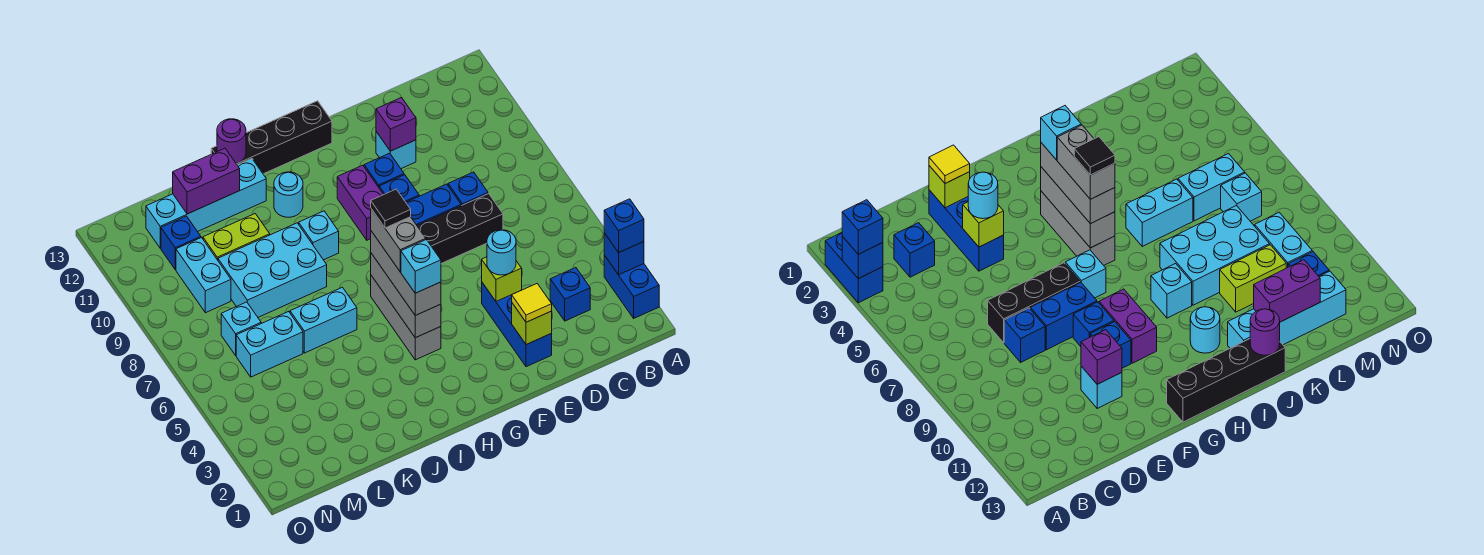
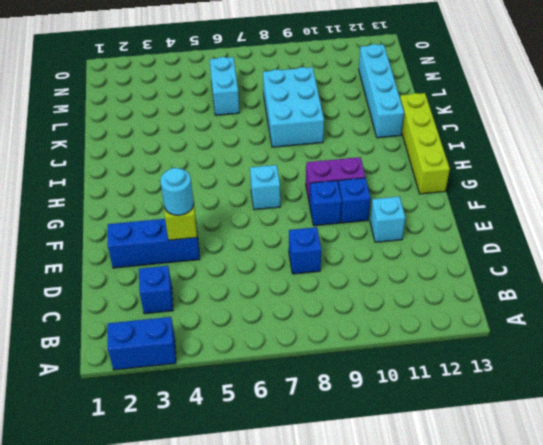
lime 1x4 brick [400,93,450,194] -> black 1x4 brick [211,101,332,174]
none -> black 1x3 brick [417,194,503,264]
none -> blue 1x2 brick [406,184,461,225]
none -> grey 1x3 brick [371,276,441,360]
none -> cyan 1x1 brick [299,211,339,260]

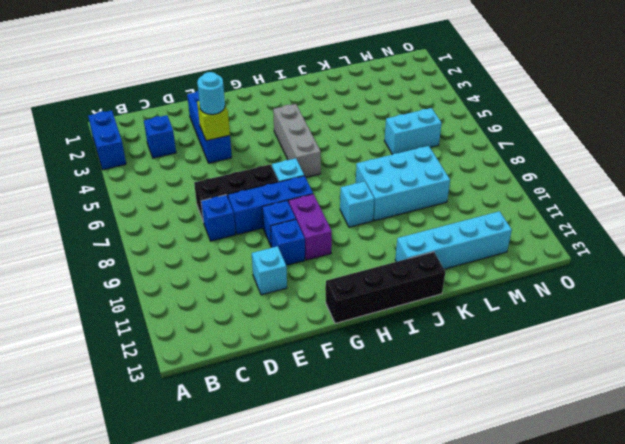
blue 1x3 brick [228,176,313,235] -> blue 1x2 brick [406,184,461,225]
none -> cyan 1x1 round brick [274,172,303,217]
none -> cyan 1x2 brick [290,287,357,353]
none -> lime 1x2 brick [203,214,270,260]
none -> cyan 1x1 brick [221,302,261,355]

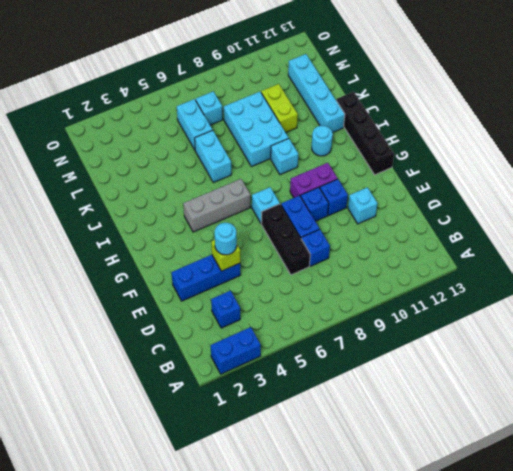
none -> cyan 1x2 brick [176,238,231,313]
none -> blue 1x1 brick [161,216,201,270]
none -> blue 1x1 brick [604,233,644,275]
none -> lime 1x1 brick [512,303,552,345]

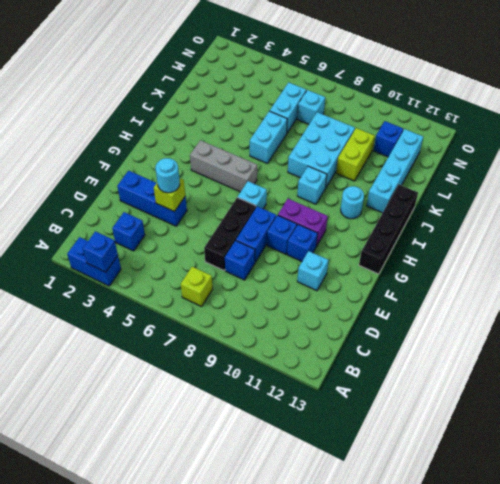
lime 1x1 brick [181,267,213,306] -> lime 1x1 brick moved to [512,303,552,345]
none -> cyan 1x2 brick [176,238,231,313]
none -> purple 1x1 brick [376,97,416,151]
none -> grey 1x3 brick [371,253,441,338]
none -> purple 1x1 round brick [217,119,246,164]

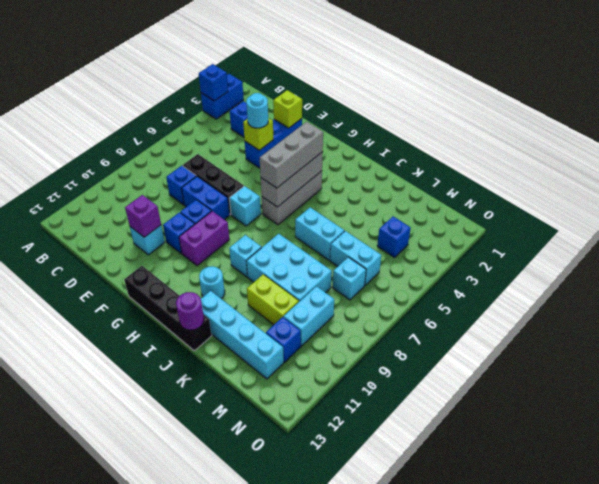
blue 1x1 brick [377,216,411,258] -> blue 1x1 brick moved to [604,199,644,253]
none -> purple 1x2 brick [173,148,240,214]
none -> yellow 1x1 tile [512,284,552,322]
none -> cyan 1x1 brick [401,240,441,293]
none -> grey 1x2 brick [371,209,426,272]

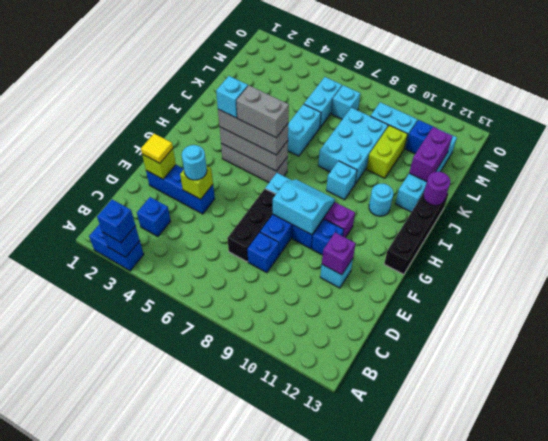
cyan 2x2 slope [273,179,335,235] -> none
none -> black 1x1 tile [371,189,411,228]

